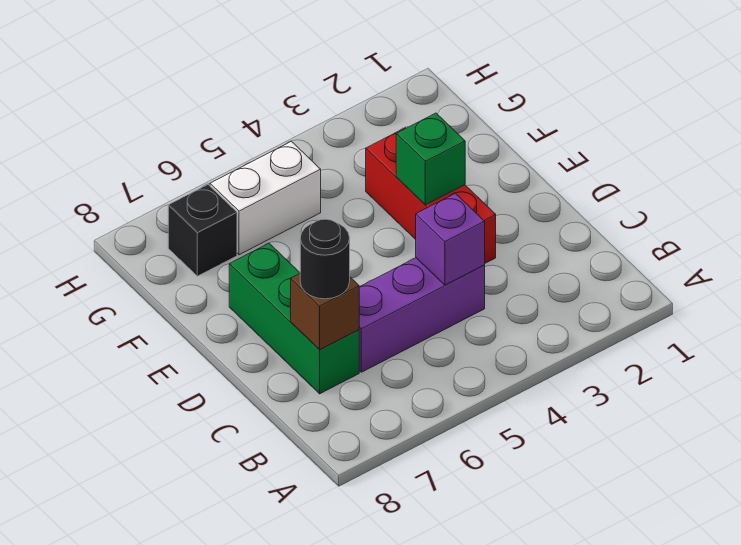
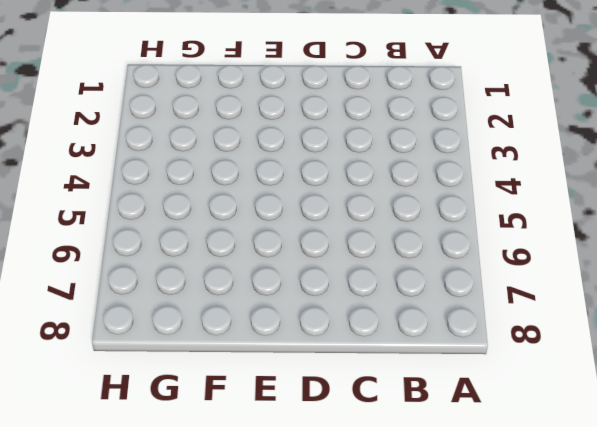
none -> purple 1x3 brick [359,258,485,372]
none -> green 1x3 brick [229,243,359,394]

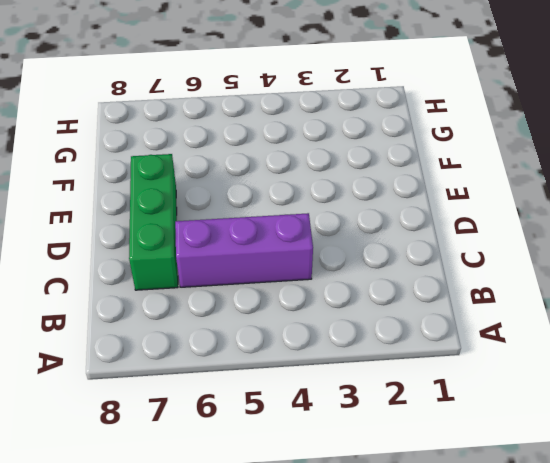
none -> red 1x3 brick [366,128,496,263]
none -> white 1x2 brick [210,141,321,255]

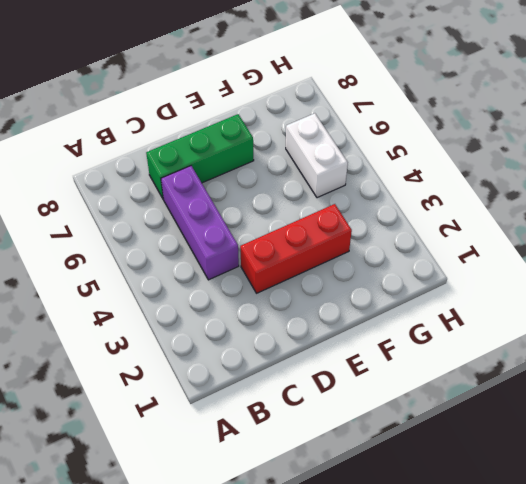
none -> black 1x1 brick [168,185,237,276]
none -> purple 1x1 brick [416,193,485,285]

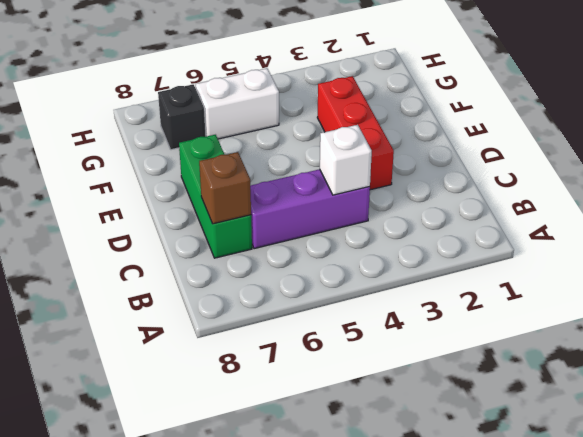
white 1x1 brick [320,125,372,195] -> purple 1x1 brick [416,193,485,285]
none -> green 1x1 brick [396,113,465,205]
none -> black 1x1 round brick [300,219,350,299]

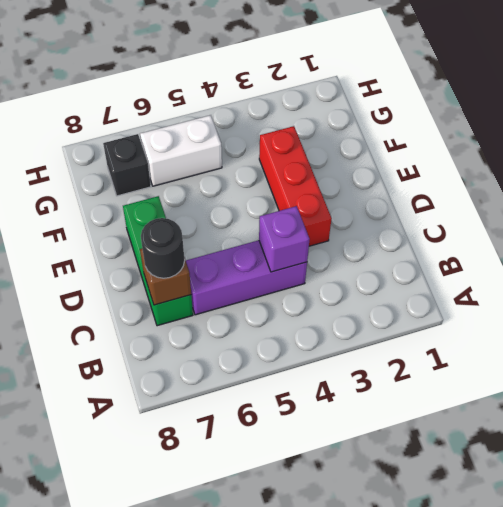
none -> green 1x1 brick [396,113,465,205]

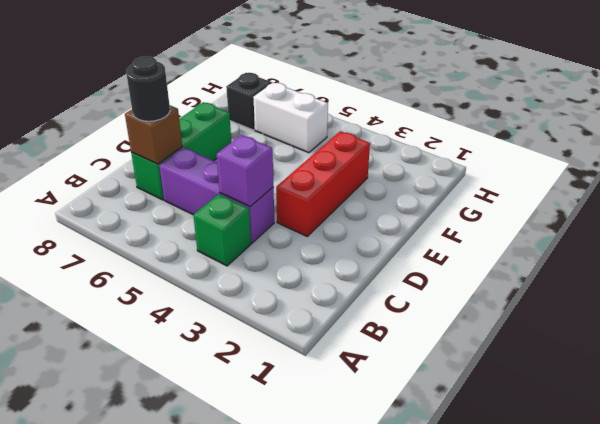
green 1x1 brick [193,194,251,266] -> green 1x1 brick moved to [396,113,465,205]

